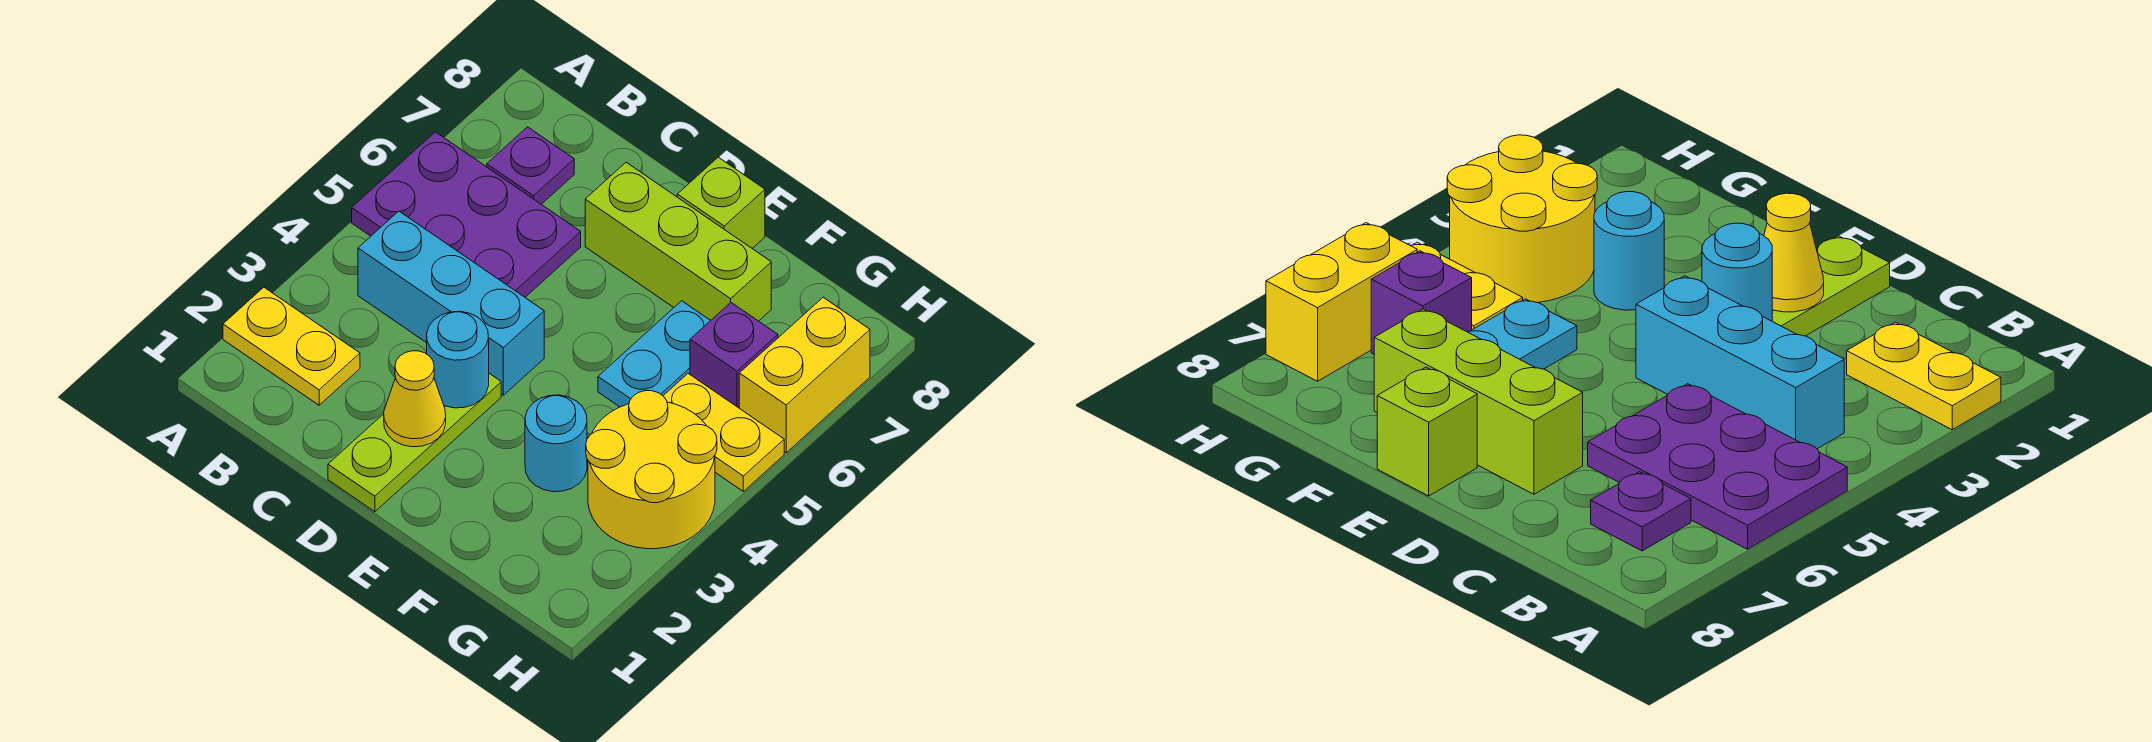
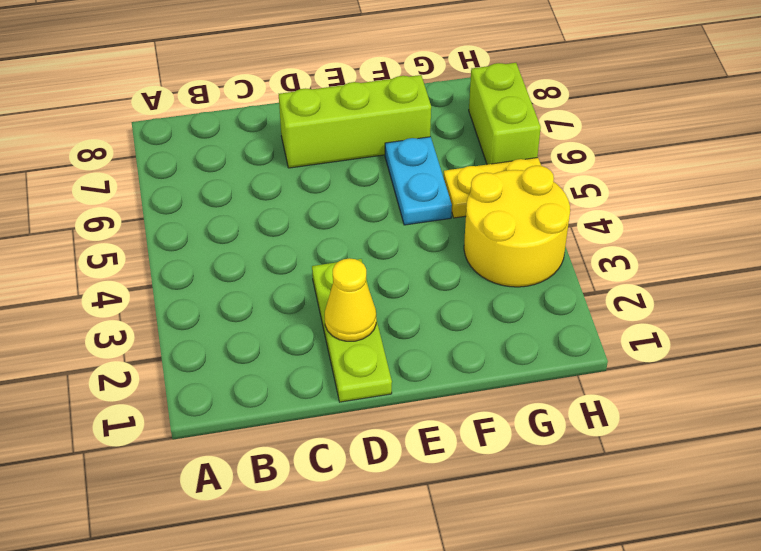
lime 1x2 brick [469,63,541,165] -> yellow 1x2 brick [739,297,870,452]
none -> yellow 1x2 plate [223,287,360,405]
none -> purple 2x3 plate [352,132,581,297]
none -> cyan 1x3 brick [358,211,544,395]

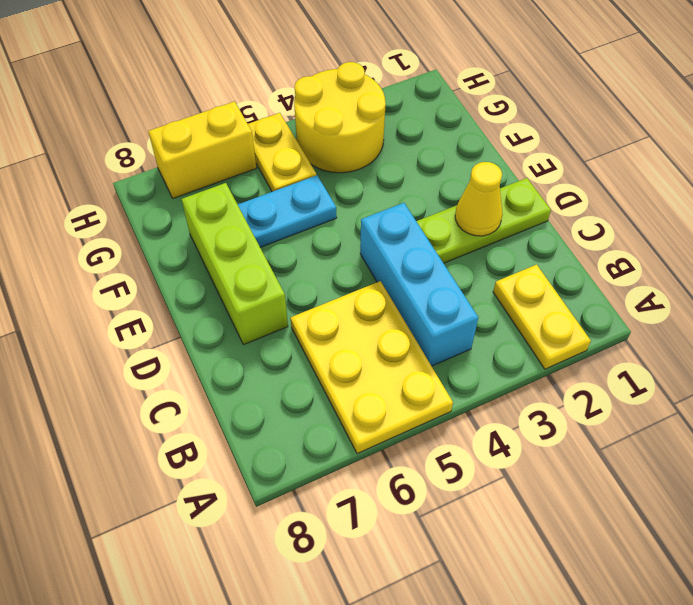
yellow 2x3 plate [290,281,453,454] -> purple 2x3 plate [352,132,581,297]
none -> purple 1x1 plate [487,127,574,204]
none -> lime 1x1 brick [677,157,765,248]
none -> cyan 1x1 round brick [525,395,587,492]

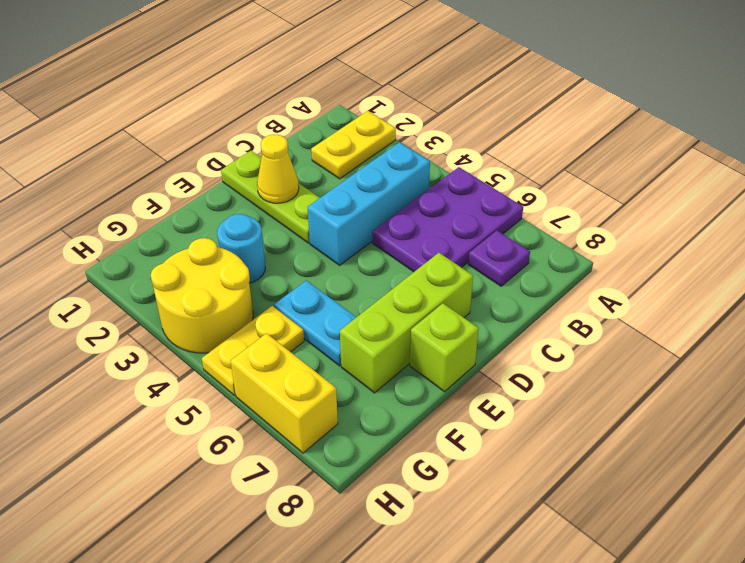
none -> purple 1x1 brick [690,303,778,408]
none -> cyan 1x1 round brick [427,311,489,408]

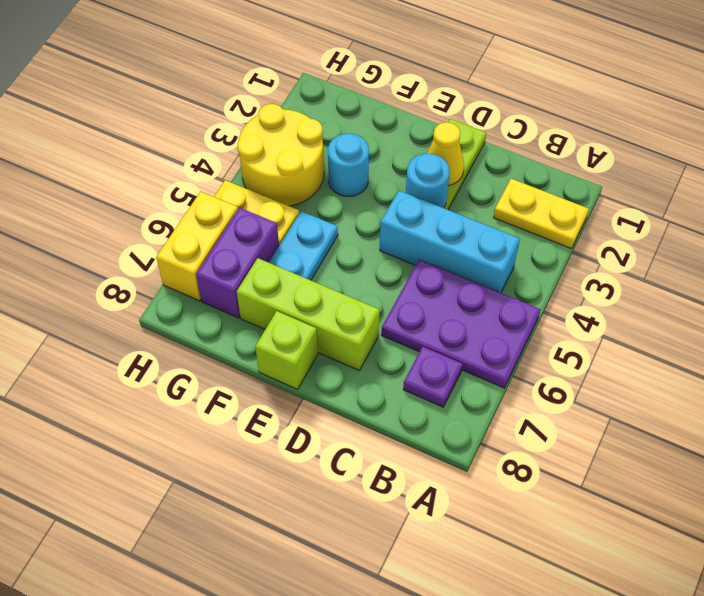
purple 1x2 brick [196,208,279,318] -> purple 1x1 brick [690,303,778,408]

